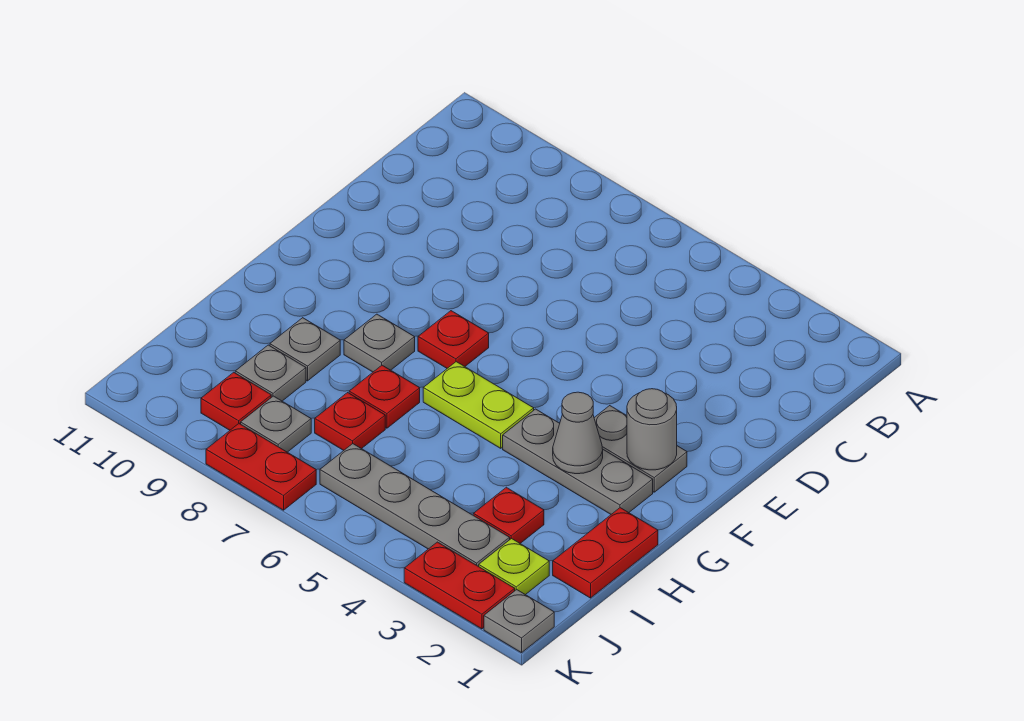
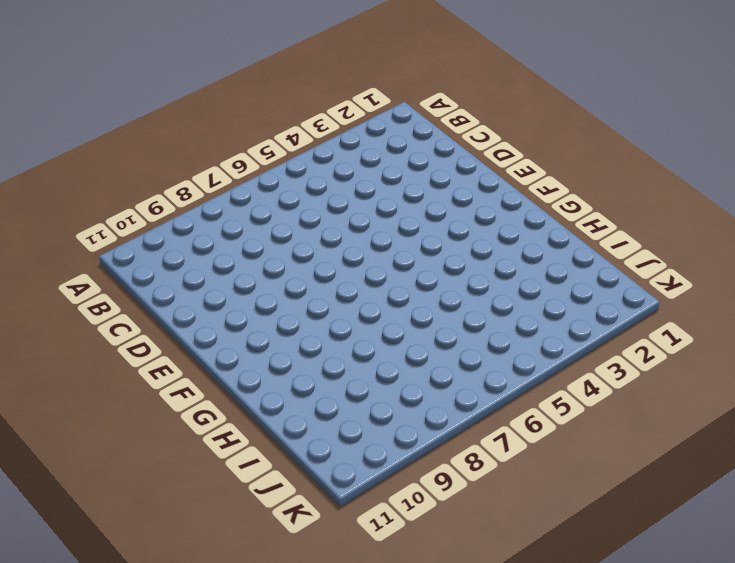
none -> grey 1x2 plate [594,406,687,492]
none -> red 1x1 plate [418,311,489,368]
none -> grey 1x3 plate [503,409,653,514]

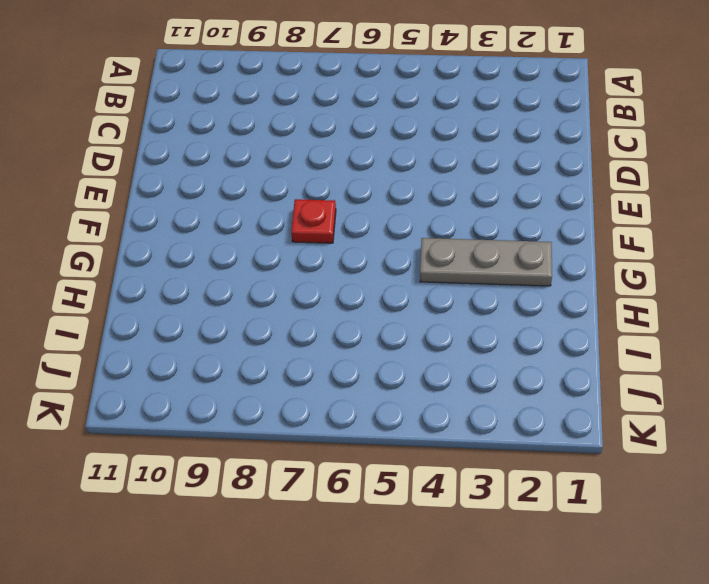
none -> grey 1x2 plate [594,406,687,492]
none -> lime 1x2 plate [423,362,534,448]
none -> grey 1x1 plate [344,314,415,372]

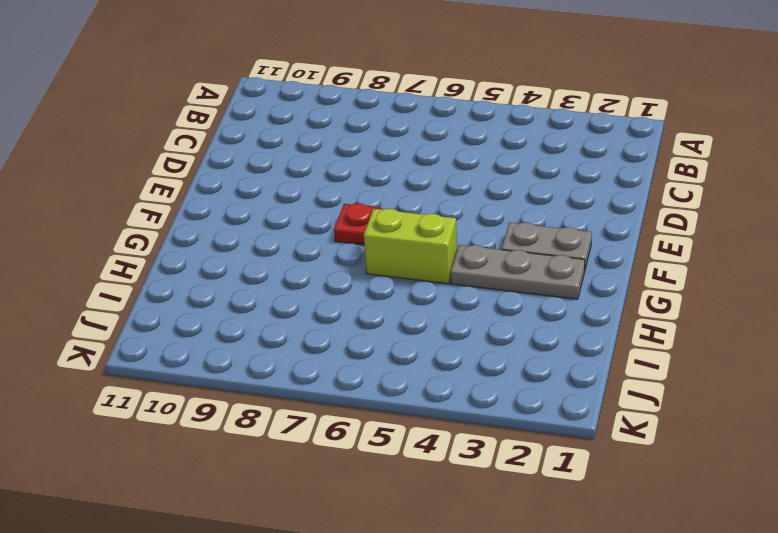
lime 1x2 brick [364,209,457,284] -> lime 1x2 plate [423,362,534,448]
none -> grey 1x1 plate [344,314,415,372]
none -> red 1x2 plate [553,508,658,598]
none -> red 1x1 plate [349,365,420,428]

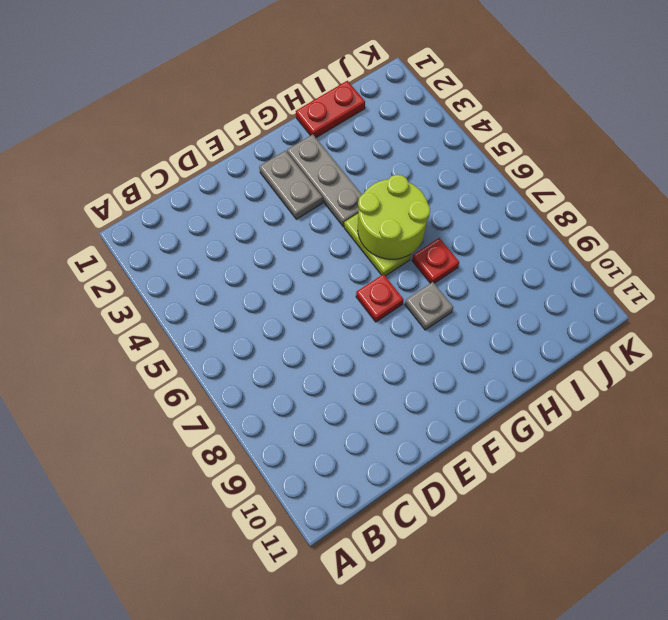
lime 2x2 round brick [358,174,430,259] -> none
none -> grey 1x1 plate [270,318,340,381]
none -> red 1x1 plate [473,487,544,543]
none -> red 1x1 plate [315,393,385,451]

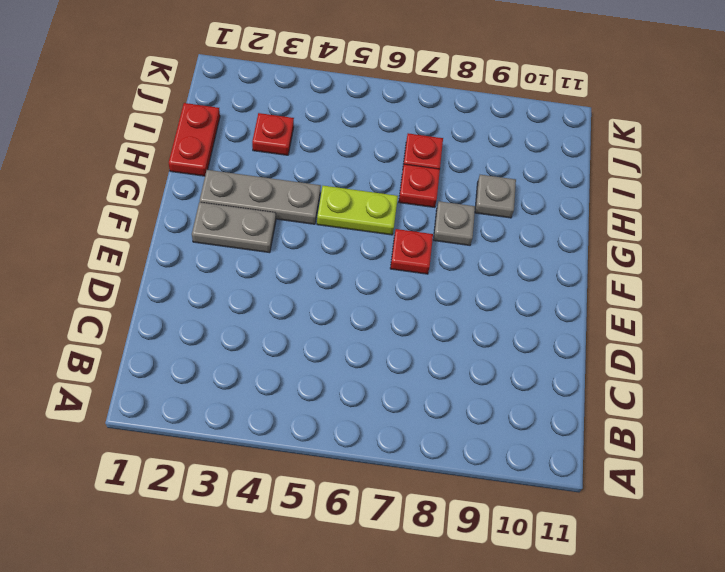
none -> grey 1x1 plate [235,345,306,401]
none -> lime 1x1 plate [479,538,549,595]
none -> grey 1x4 plate [320,444,510,566]

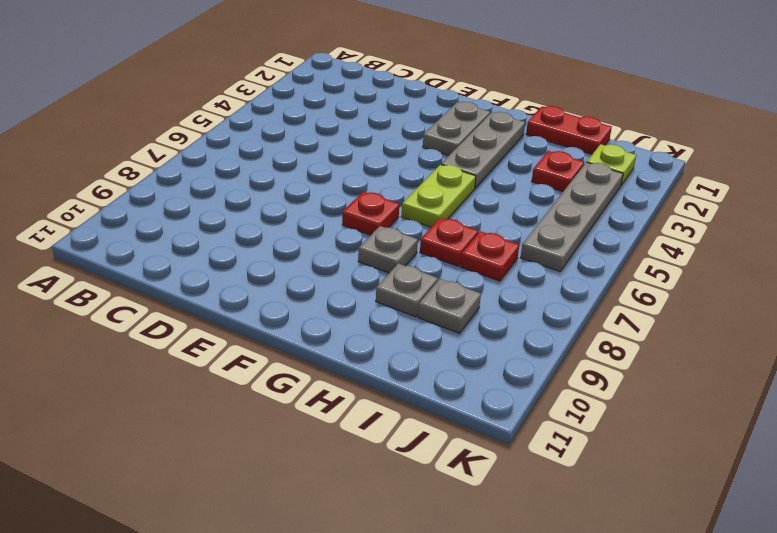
none -> grey 1x1 plate [241,396,311,452]
none -> red 1x1 plate [201,372,271,430]
none -> grey 1x1 plate [484,590,554,653]

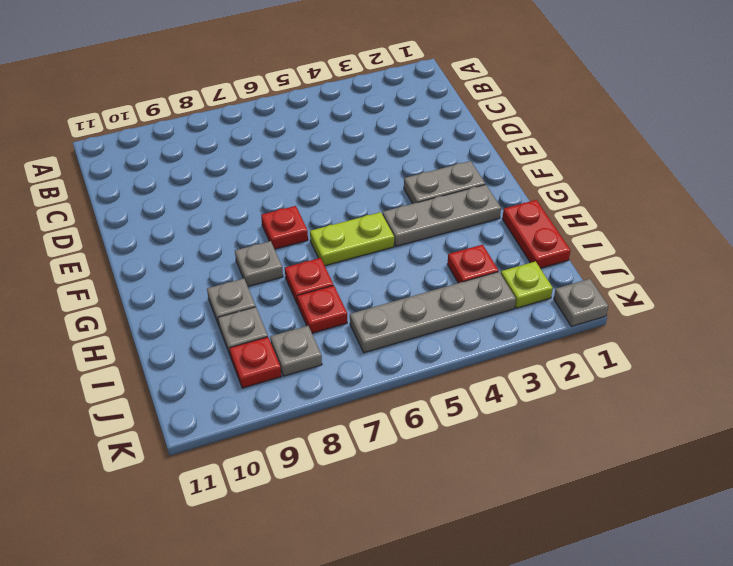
none -> red 1x2 plate [404,542,515,629]
none -> red 1x2 plate [206,424,316,510]
none -> grey 1x1 round brick [627,389,677,470]

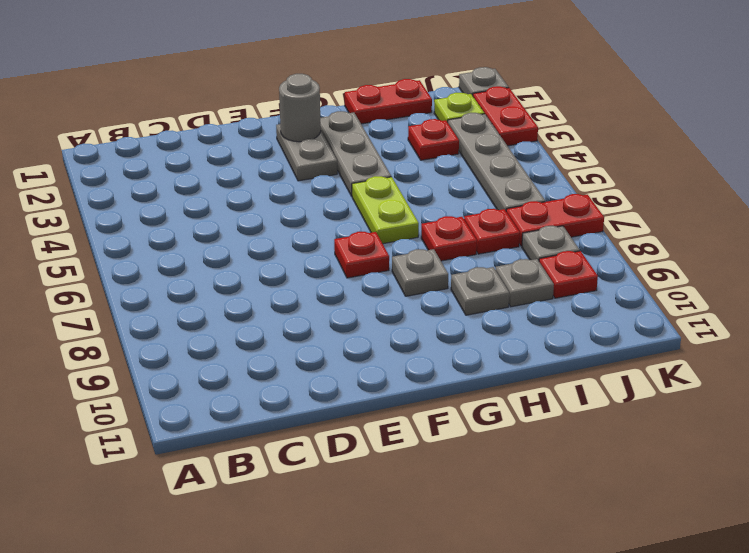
red 1x2 plate [506,194,604,246] -> red 1x2 plate turned to [206,424,316,510]
none -> grey 1x1 cone [553,392,603,474]

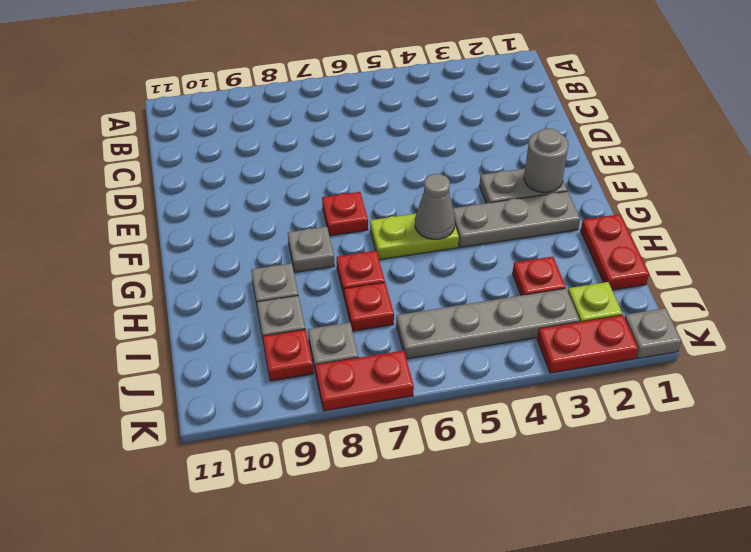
grey 1x1 cone [415,174,455,240] -> grey 1x1 cone moved to [553,392,603,474]

